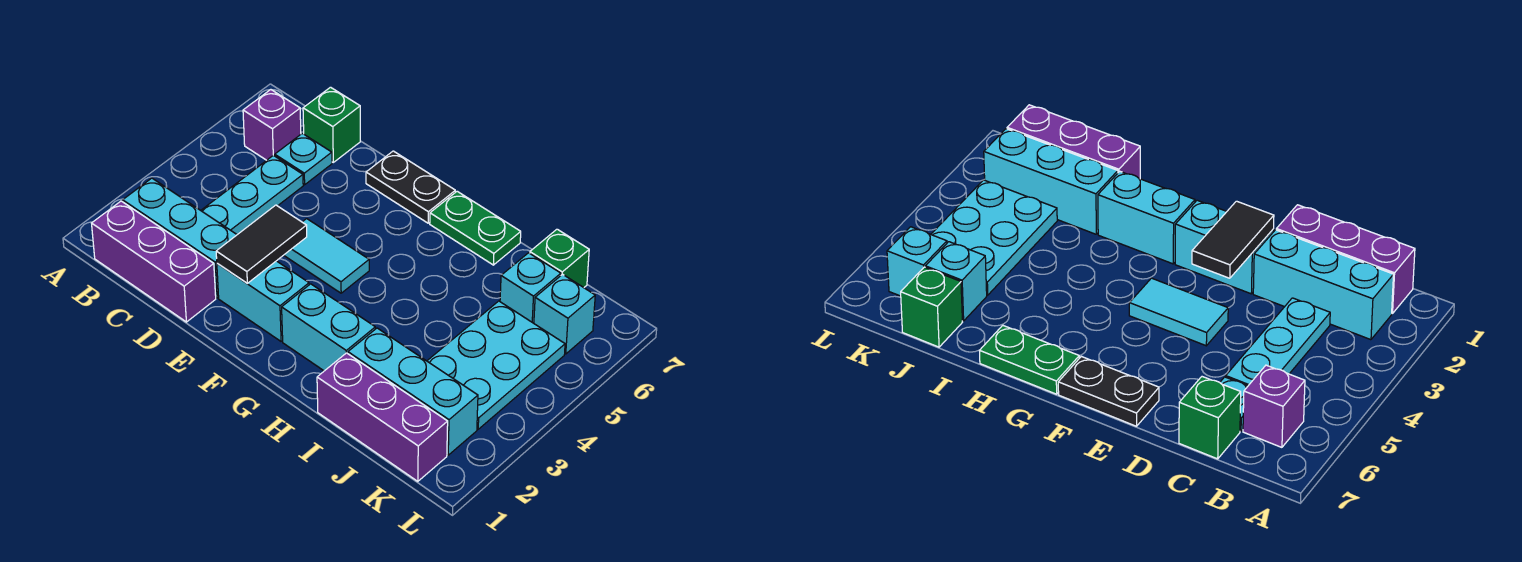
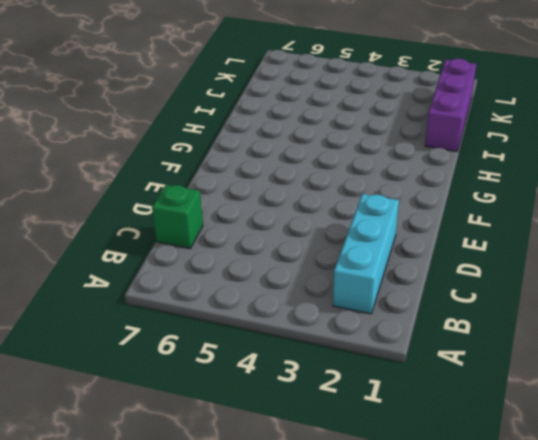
none -> purple 1x3 brick [92,201,216,322]
none -> purple 1x1 brick [243,90,301,160]
none -> cyan 1x3 plate [201,155,303,235]

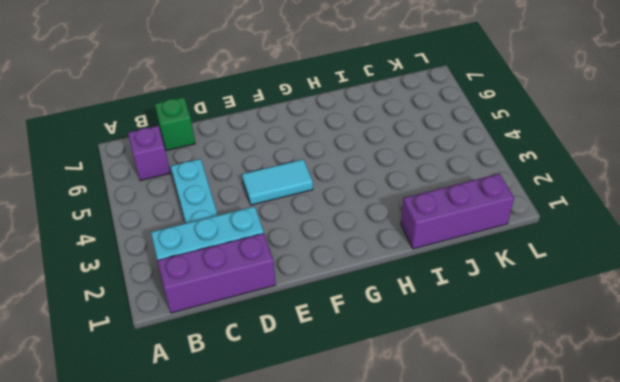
none -> cyan 1x1 plate [275,133,332,185]
none -> cyan 1x2 brick [217,261,309,341]
none -> black 1x2 plate [366,151,455,223]

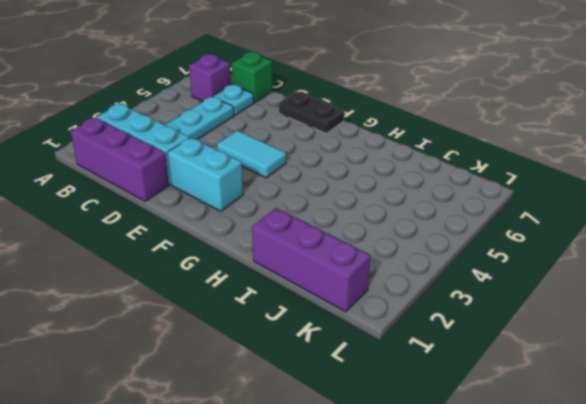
none -> cyan 1x2 brick [282,284,375,371]
none -> green 1x2 plate [430,191,521,265]
none -> cyan 1x3 brick [348,328,478,455]

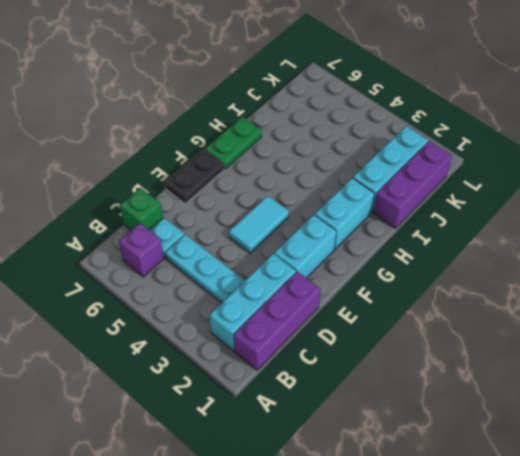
none -> cyan 2x3 plate [427,301,565,429]
none -> cyan 1x1 brick [500,253,561,323]
none -> green 1x1 brick [530,229,589,288]

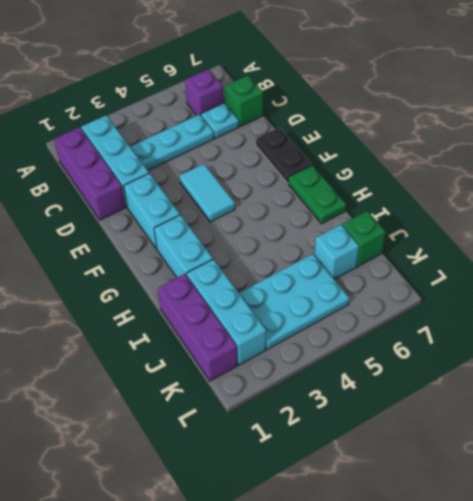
none -> cyan 1x1 brick [534,274,595,354]
none -> black 1x2 tile [216,205,307,283]

